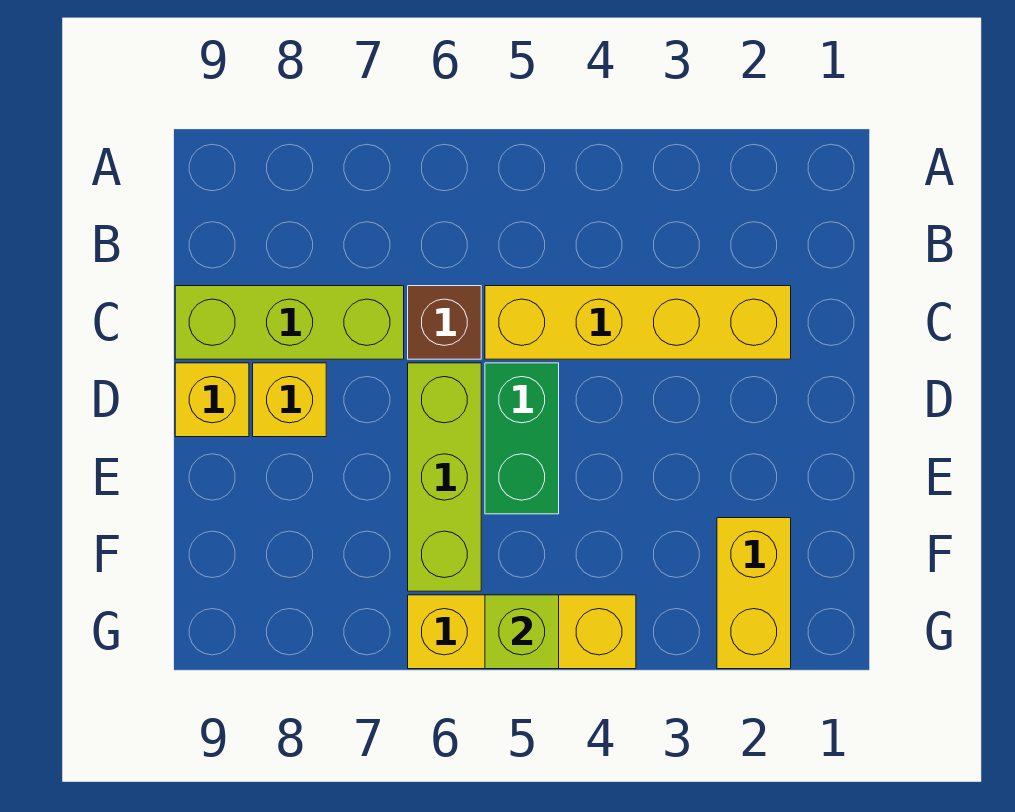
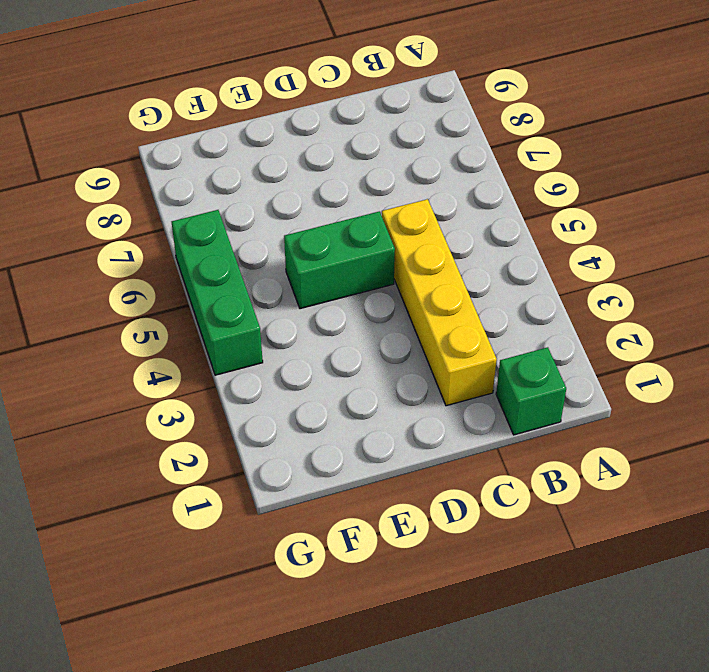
green 1x1 brick [496,347,566,435] -> none
green 1x3 brick [172,210,263,375] -> yellow 1x3 brick [408,595,636,669]
none -> brown 1x1 brick [408,286,481,359]
none -> lime 1x3 brick [175,286,404,359]

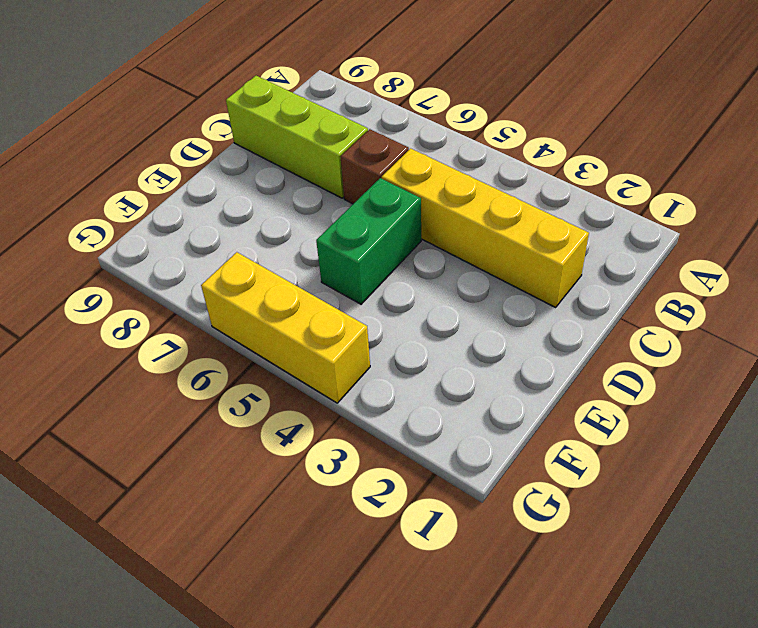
none -> lime 1x3 brick [408,363,481,591]
none -> yellow 1x1 brick [253,363,326,437]

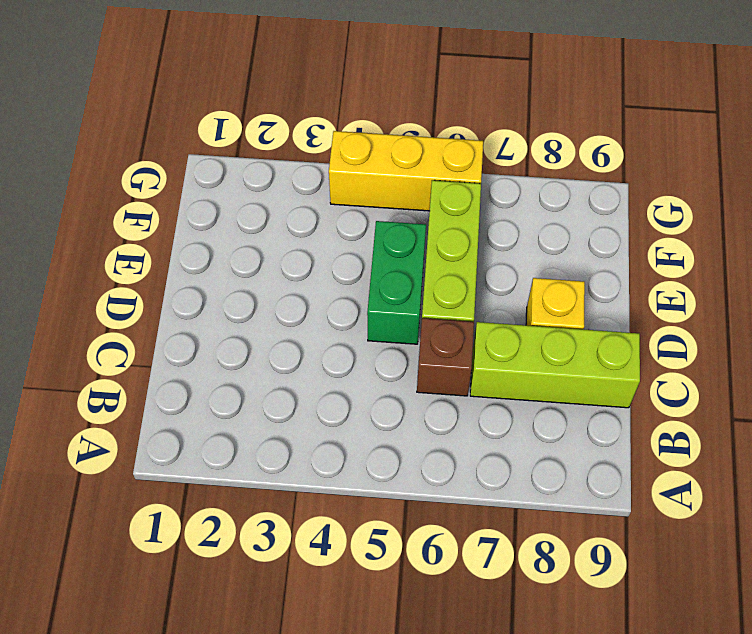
none -> yellow 1x4 brick [485,286,791,359]
none -> yellow 1x1 brick [175,363,249,437]

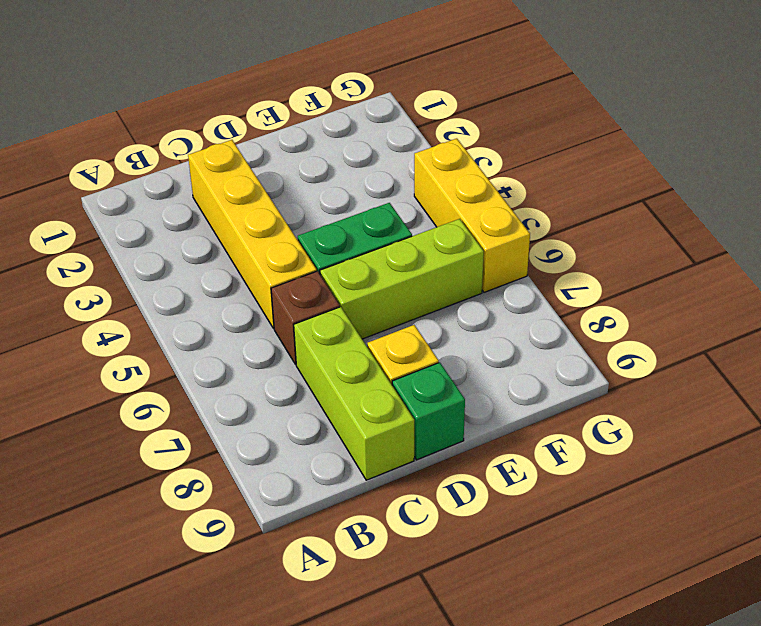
green 1x1 brick [392,362,465,460] -> yellow 1x1 brick [175,363,249,437]
none -> yellow 1x2 brick [717,518,791,669]
none -> lime 1x1 brick [485,595,559,669]

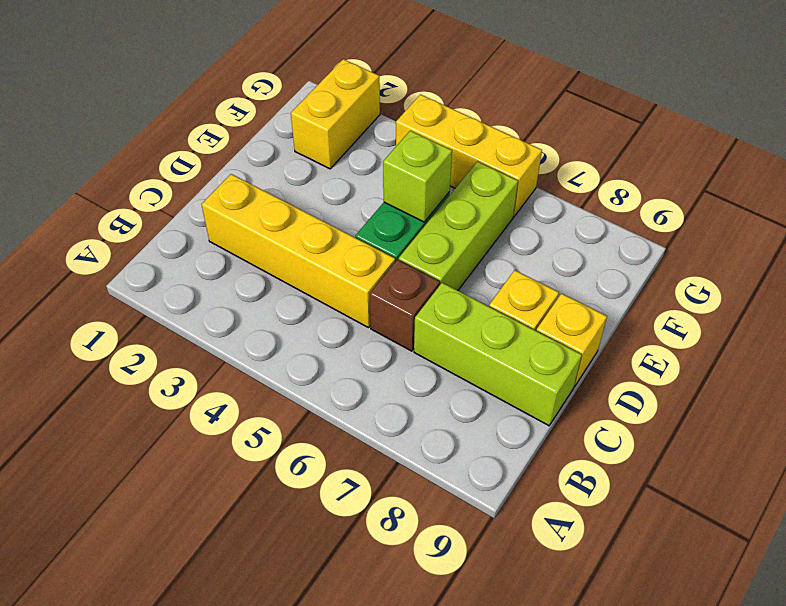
lime 1x1 brick [383,131,452,222] -> lime 1x1 brick moved to [485,595,559,669]

